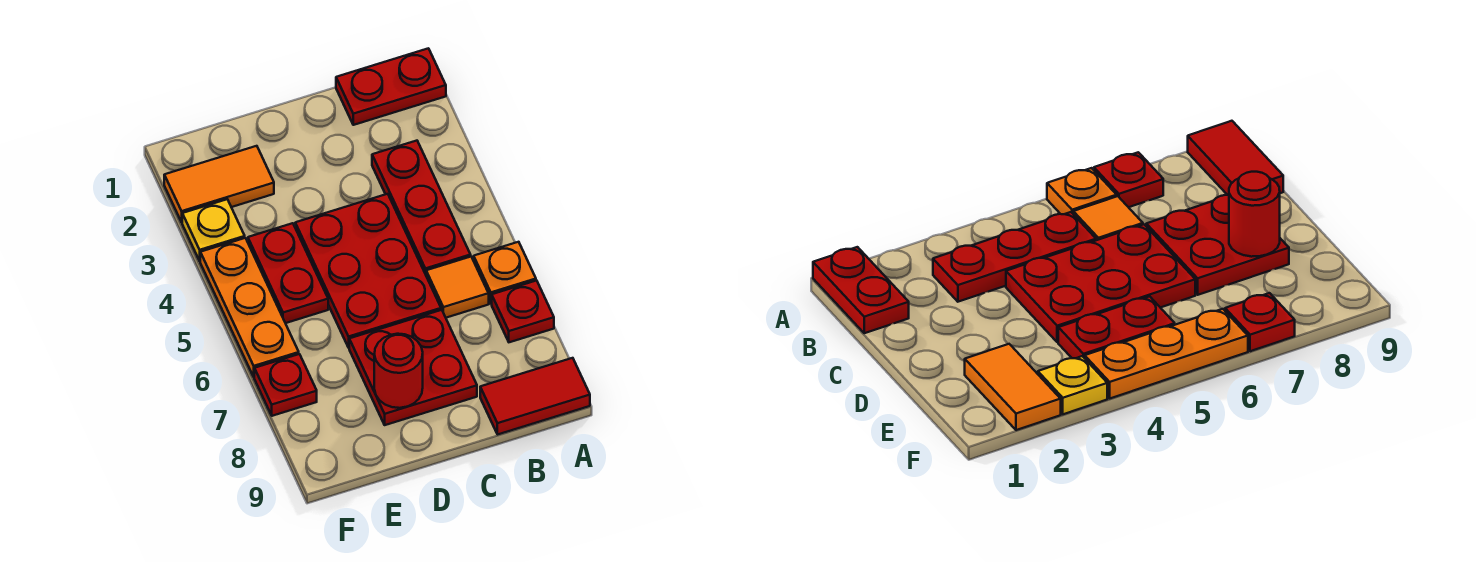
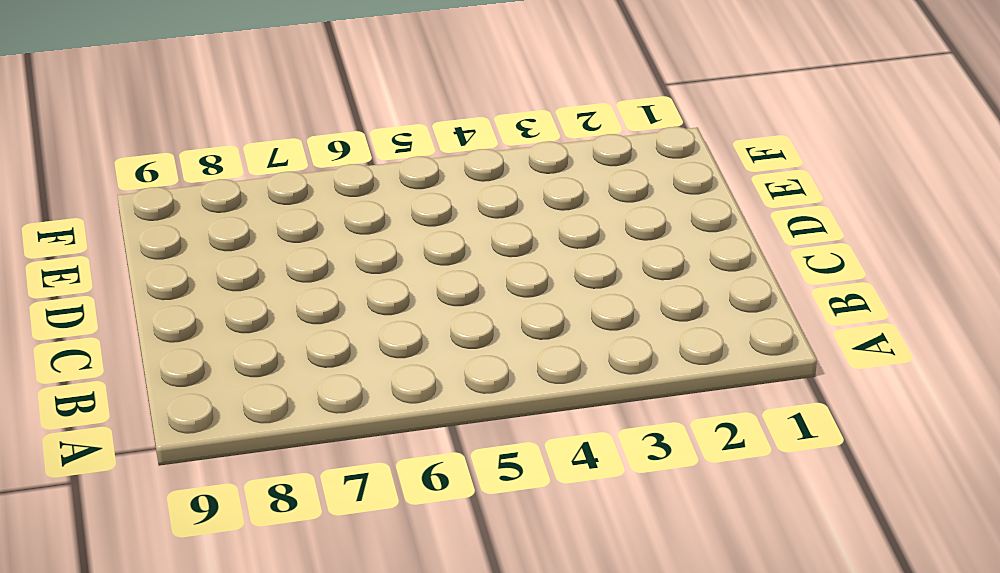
none -> red 1x2 plate [336,48,446,125]
none -> orange 1x1 plate [474,242,536,304]
none -> red 1x1 plate [492,280,554,342]

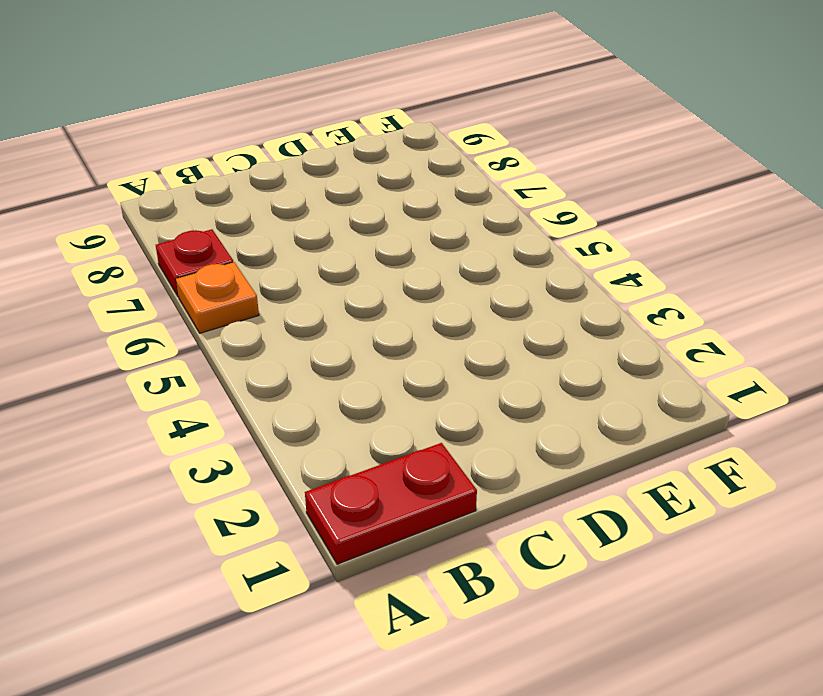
none -> red 1x2 tile [480,358,590,434]
none -> red 1x3 plate [372,141,471,274]
none -> orange 1x1 tile [426,257,489,318]

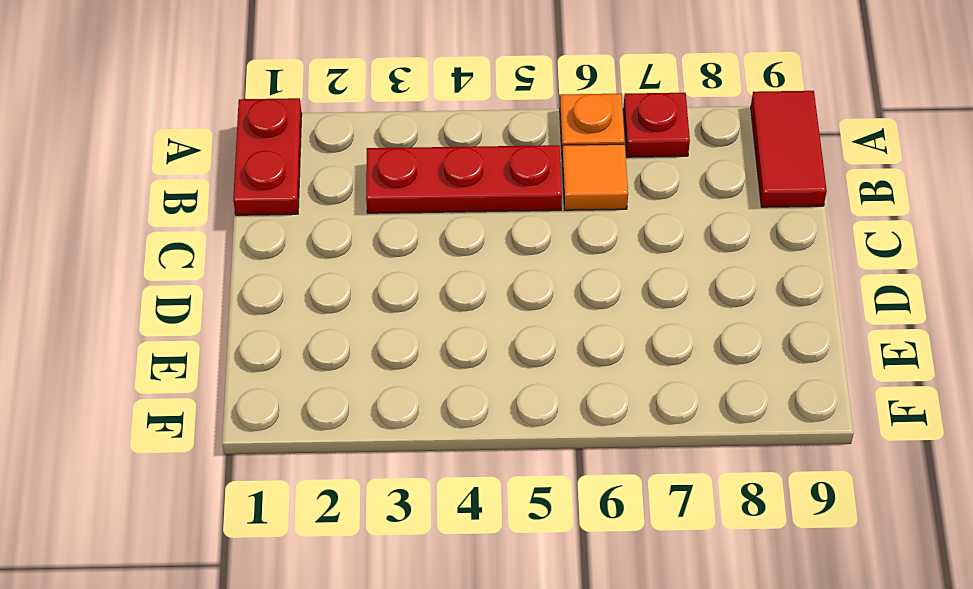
none -> red 2x3 plate [295,194,441,348]
none -> red 2x2 plate [349,310,477,425]
none -> orange 1x2 tile [164,146,274,222]

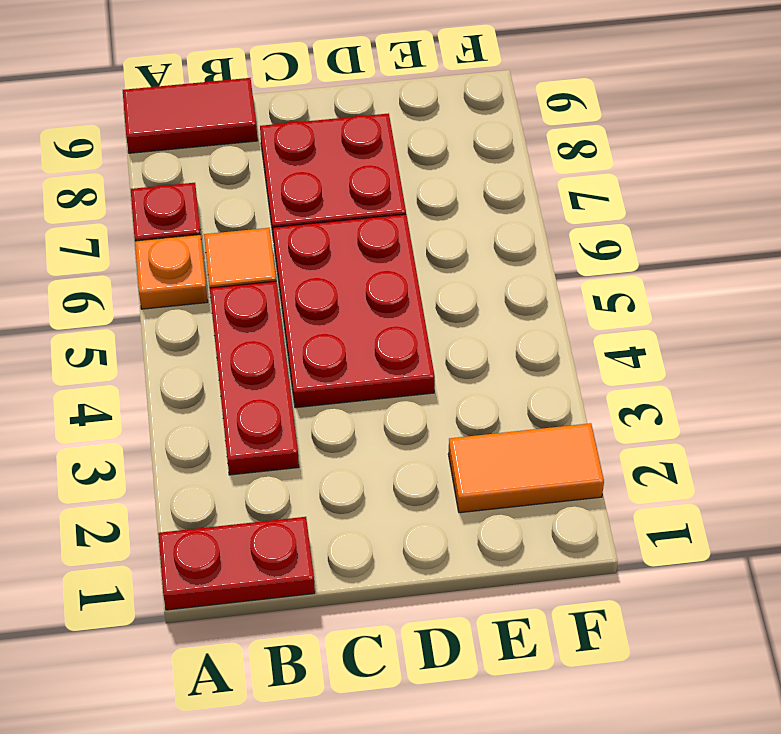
none -> red 1x2 plate [248,223,328,323]
none -> yellow 1x1 plate [182,199,245,261]
none -> orange 1x3 plate [200,238,299,377]

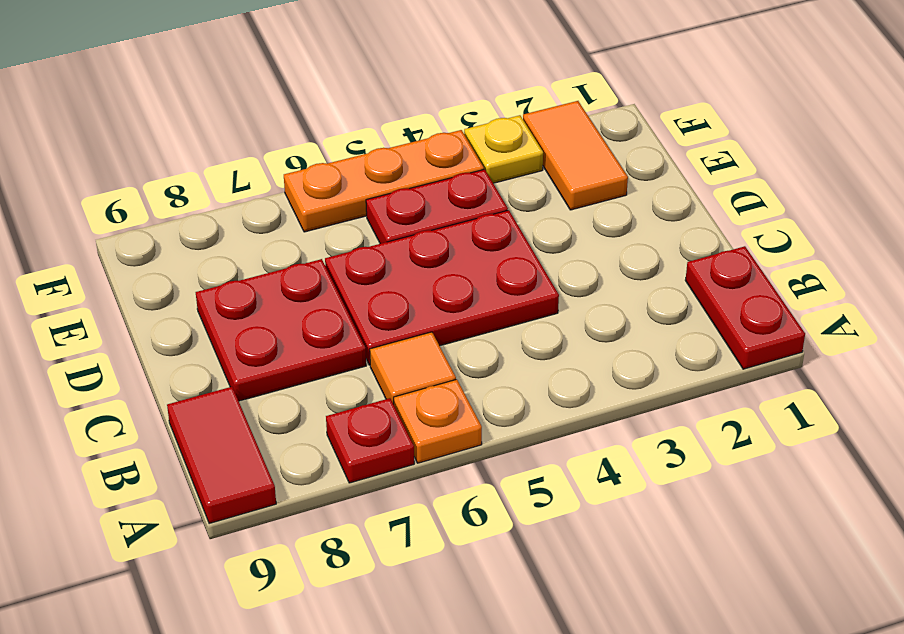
none -> red 1x3 plate [372,141,471,274]
none -> red 1x1 plate [254,354,317,416]
none -> red 1x1 round brick [374,334,423,408]

